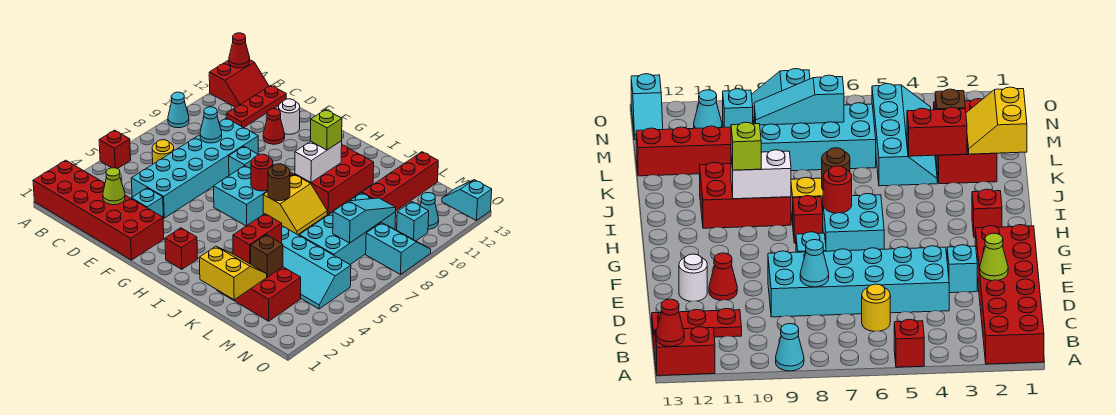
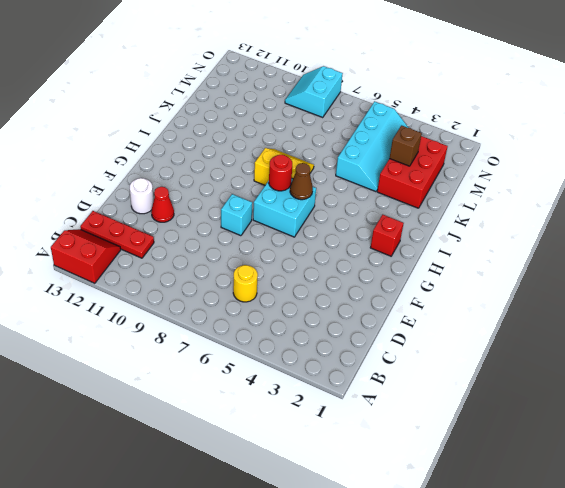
brown 1x1 cone [290,163,313,200] -> none
none -> red 2x6 brick [33,160,164,260]
none -> red 1x1 brick [99,130,131,169]
none -> cyan 1x1 cone [168,92,189,128]
none -> cyan 2x6 brick [131,118,258,218]

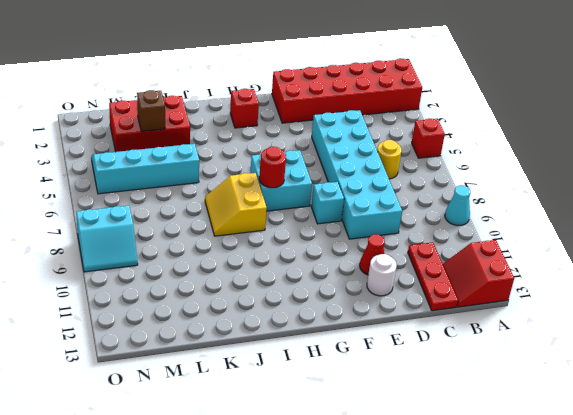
none -> cyan 1x1 brick [131,188,164,219]
none -> red 1x1 brick [793,196,823,243]
none -> red 2x3 brick [295,145,374,214]
none -> cyan 2x4 brick [299,193,396,264]

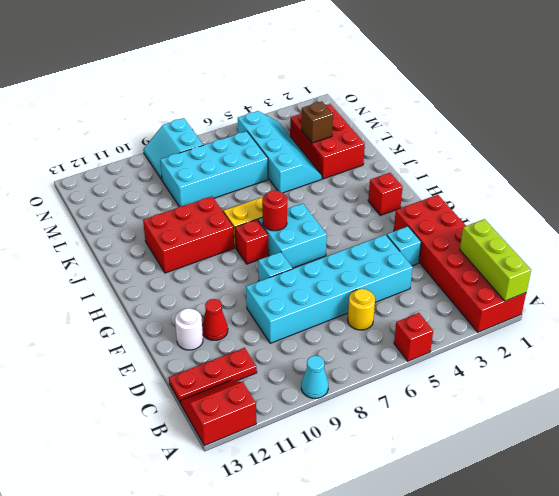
lime 1x3 brick [460,219,531,301] -> none
none -> red 1x4 brick [362,152,438,211]
none -> cyan 1x1 brick [397,202,429,241]
none -> cyan 1x1 cone [420,193,439,229]
none -> cyan 1x2 slope [442,180,492,220]

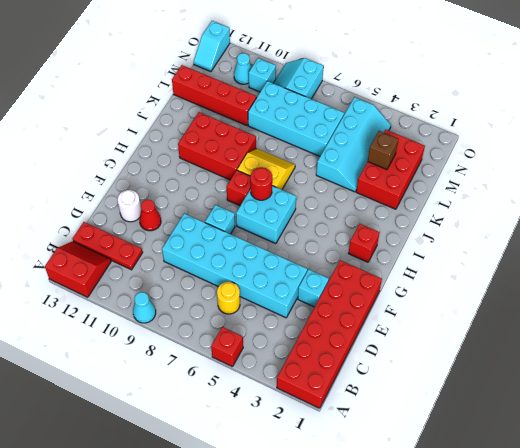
none -> red 1x1 cone [229,33,250,68]
none -> lime 1x1 cone [103,168,125,205]
none -> cyan 1x1 cone [200,107,222,143]
none -> brown 1x1 round brick [268,164,290,201]

